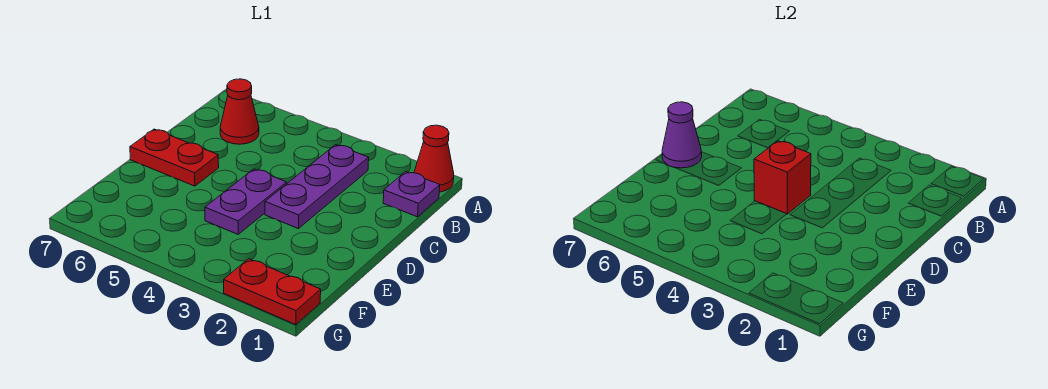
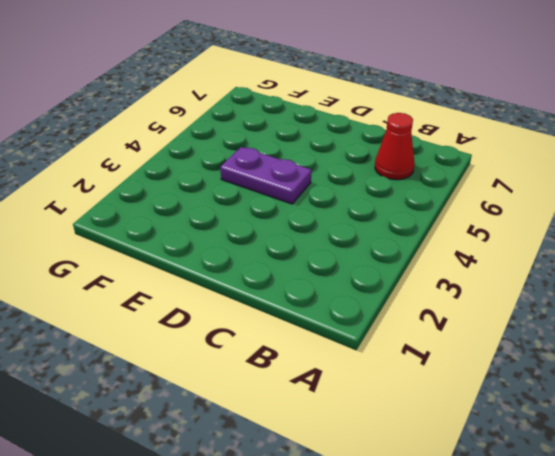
none -> red 1x1 cone [414,125,454,192]
none -> purple 1x1 plate [383,171,440,217]

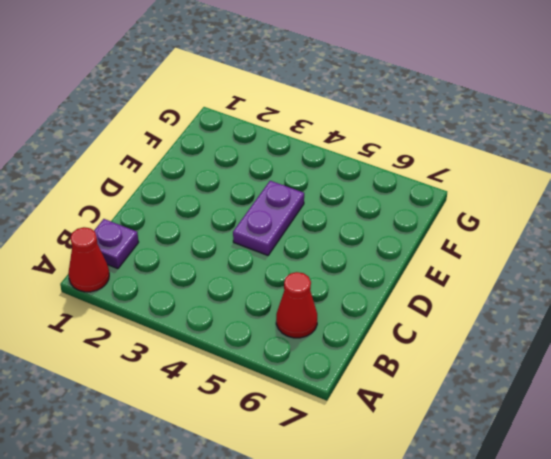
none -> purple 1x3 plate [265,145,369,229]
none -> red 1x2 plate [130,129,219,186]

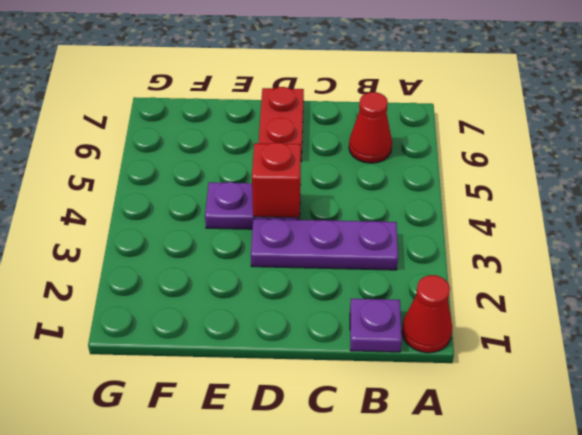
none -> red 1x2 plate [224,259,321,325]
none -> purple 1x1 cone [662,102,702,168]

